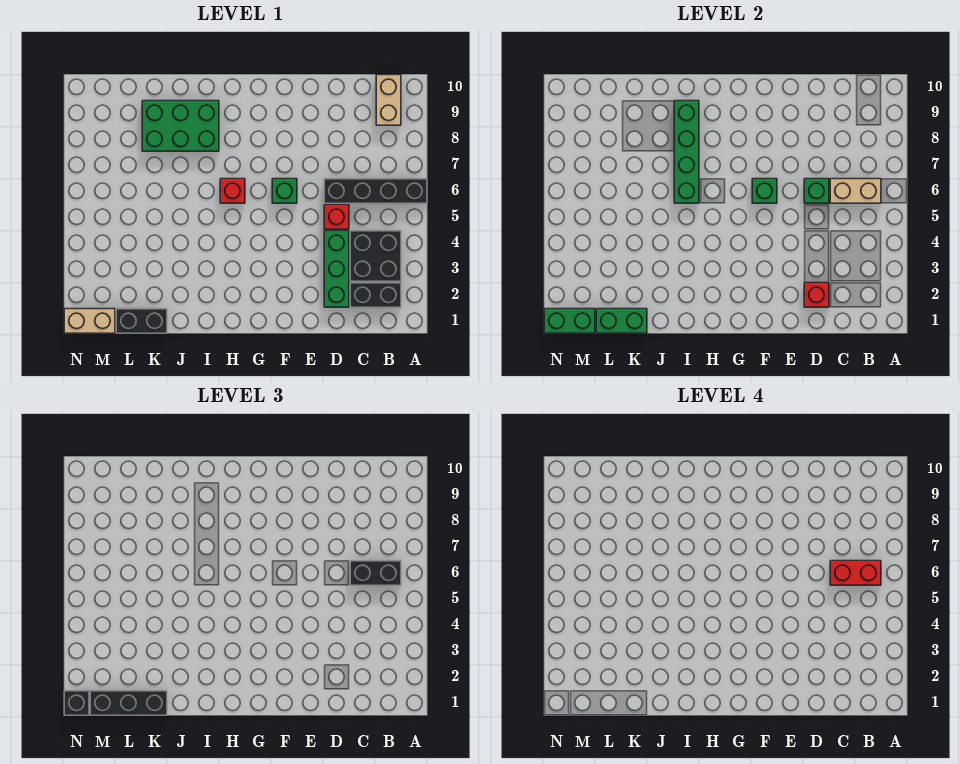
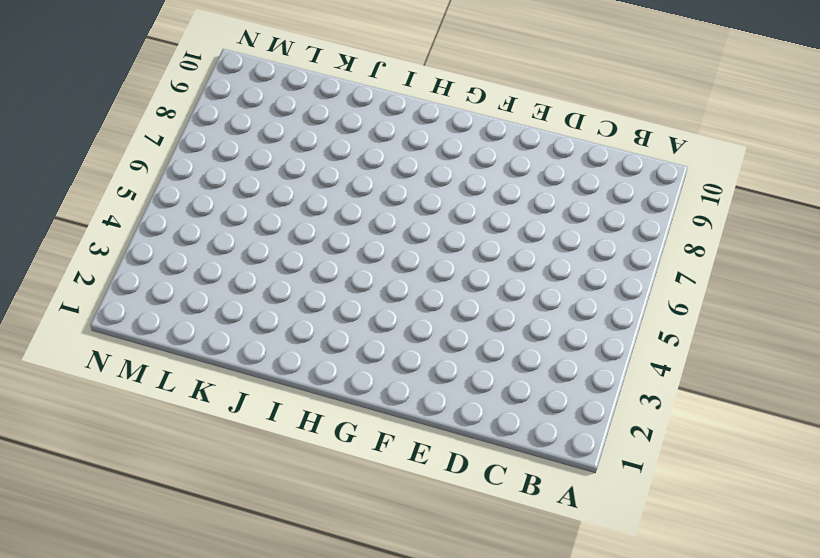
none -> black 1x4 brick [324,179,427,203]
none -> black 1x2 brick [350,283,401,307]
none -> black 2x2 brick [350,231,401,281]

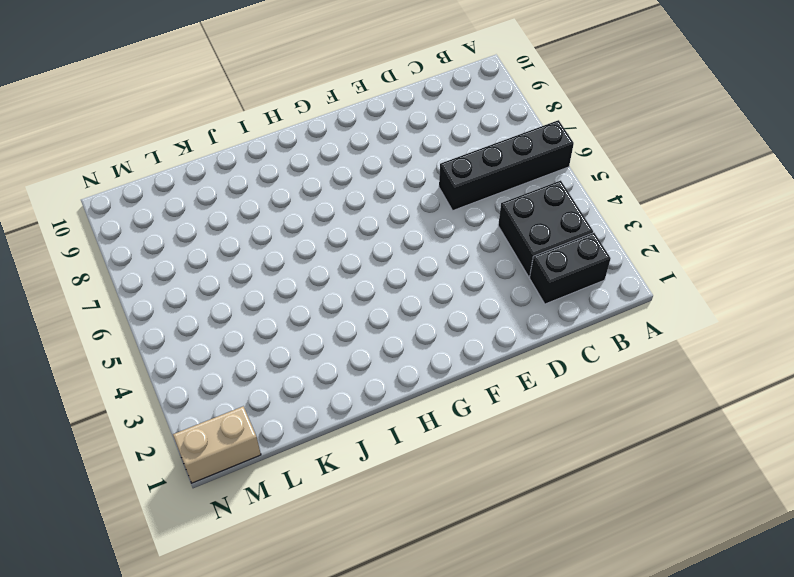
none -> tan 1x2 brick [376,75,401,125]
none -> green 1x3 brick [324,231,349,307]
none -> red 1x1 brick [324,205,349,229]

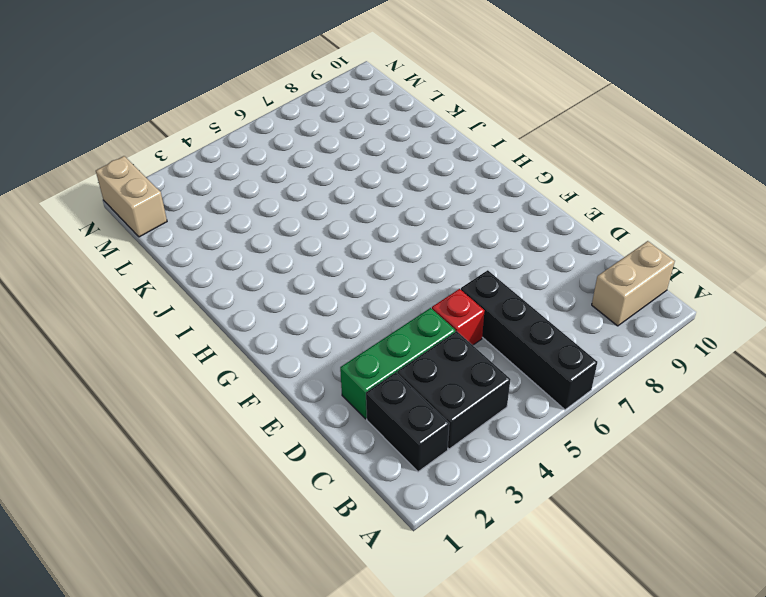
none -> green 1x1 brick [272,179,297,203]
none -> red 1x1 brick [220,179,245,203]
none -> green 2x3 brick [142,101,219,151]

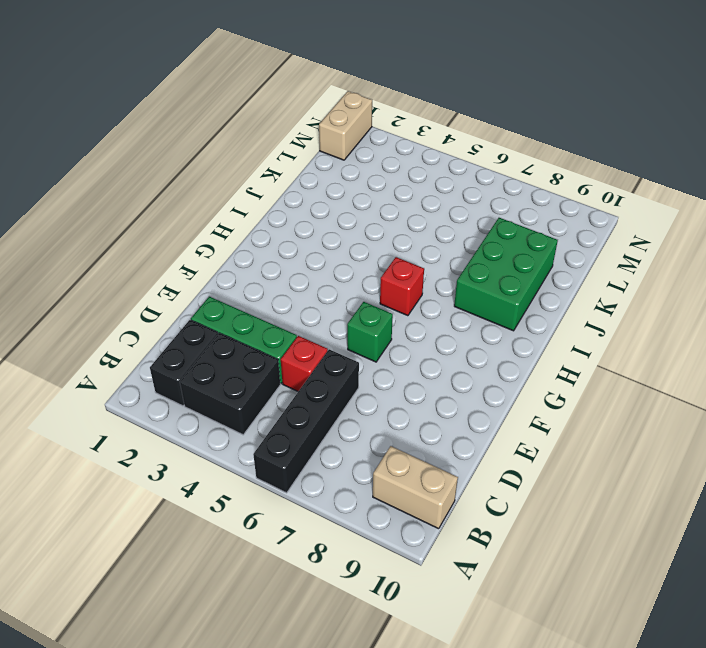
none -> black 1x2 brick [116,309,167,333]
none -> tan 1x2 brick [830,179,881,203]
none -> red 1x1 brick [804,283,829,307]

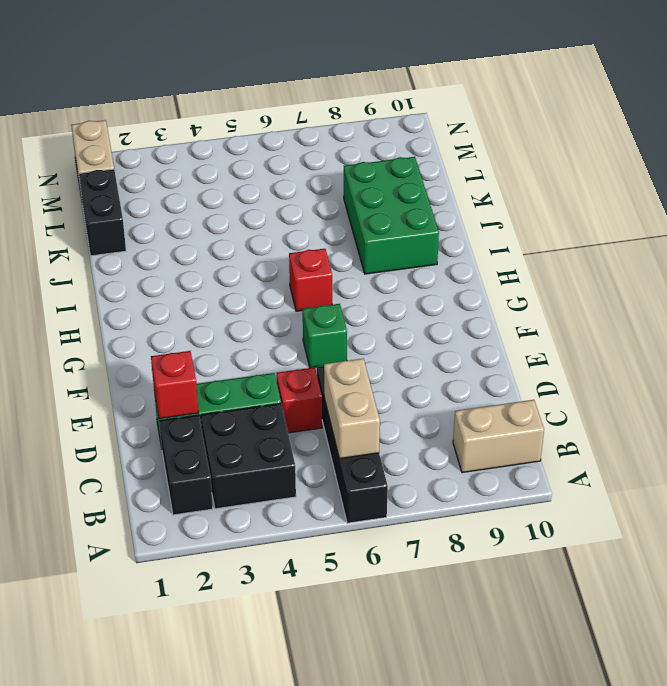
none -> green 1x1 brick [804,179,829,203]
none -> green 1x1 brick [752,179,777,203]
none -> green 1x4 brick [674,101,699,203]

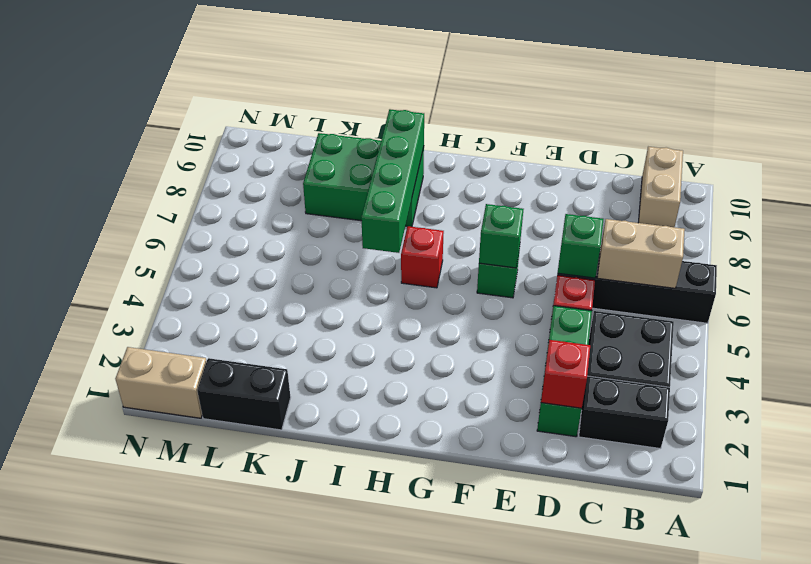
none -> green 1x2 brick [596,309,647,333]
none -> green 1x2 brick [544,309,595,333]
none -> black 1x2 brick [350,561,401,585]

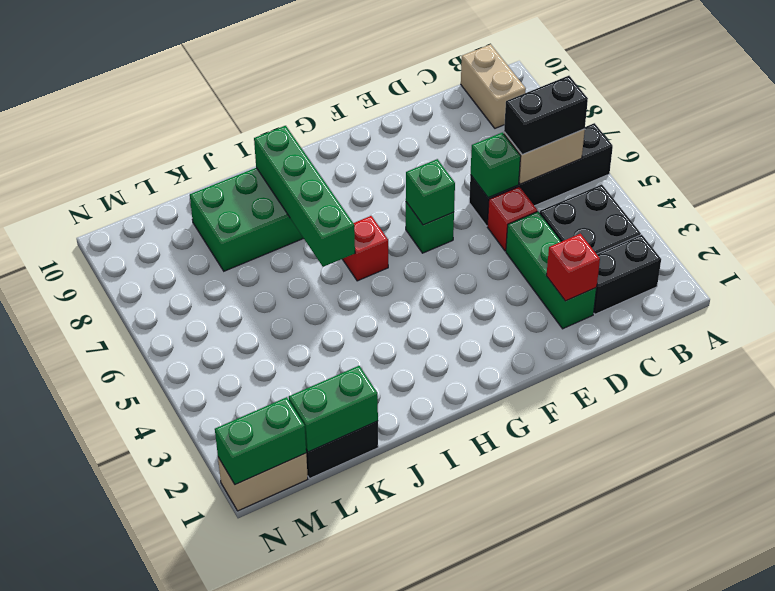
none -> black 1x3 brick [90,691,167,715]
none -> black 1x1 brick [64,691,89,715]
none -> red 1x2 brick [830,561,881,585]

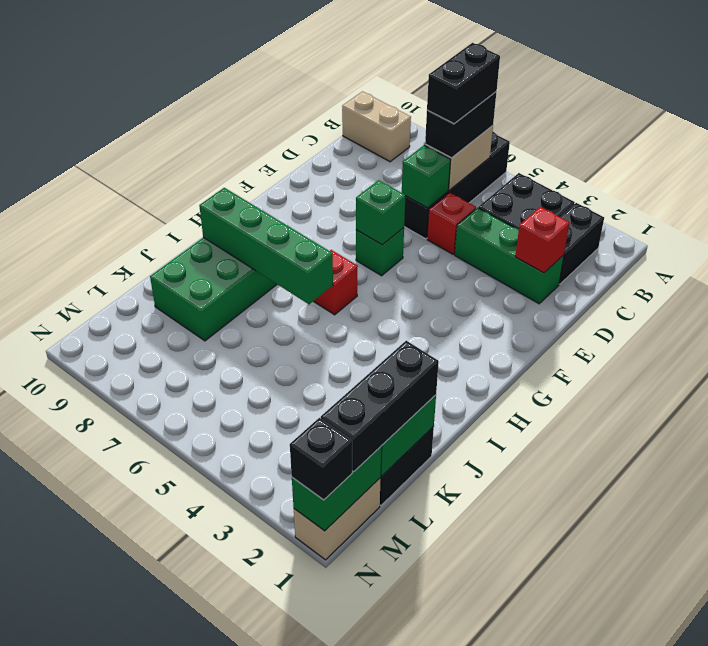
black 1x2 brick [427,43,500,124] -> red 1x2 brick [830,561,881,585]

